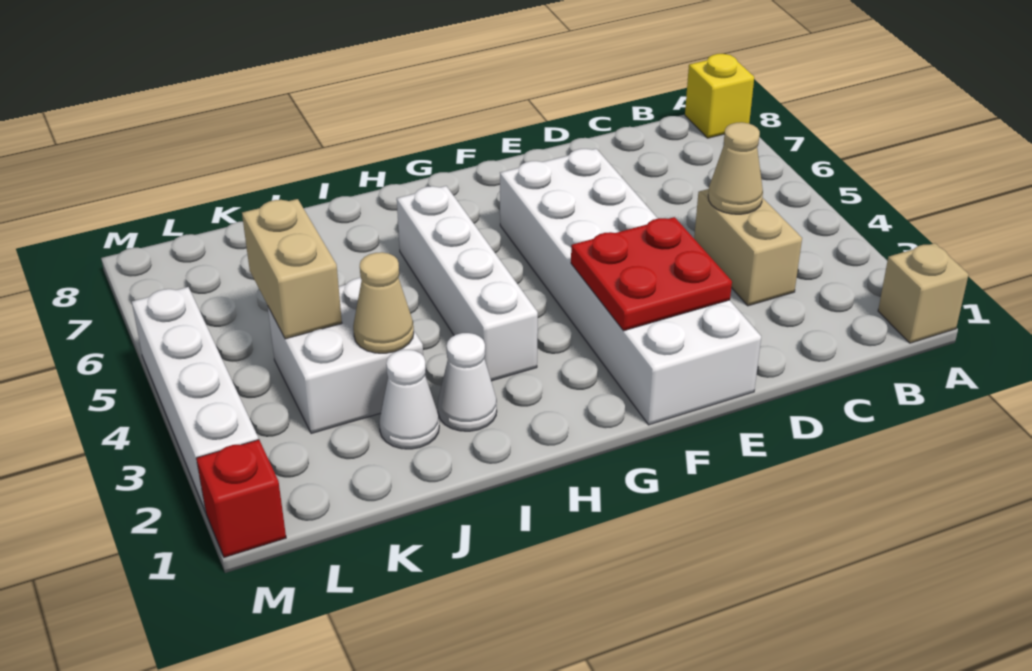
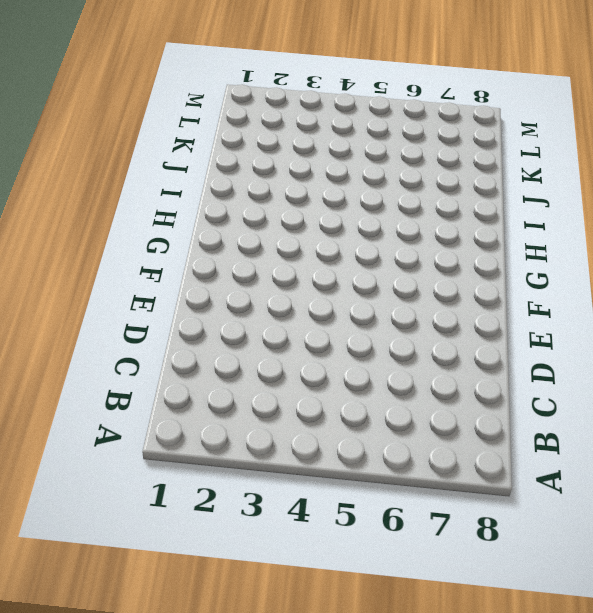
none -> tan 1x1 brick [878,243,969,343]
none -> yellow 1x1 brick [685,54,754,138]
none -> tan 1x2 brick [694,189,802,306]

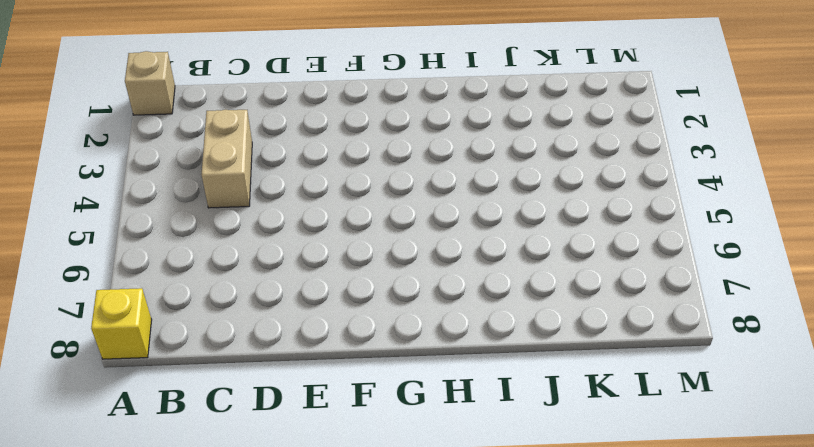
none -> white 2x6 brick [500,149,761,425]
none -> white 1x4 brick [397,186,538,381]
none -> white 1x1 cone [438,333,497,431]

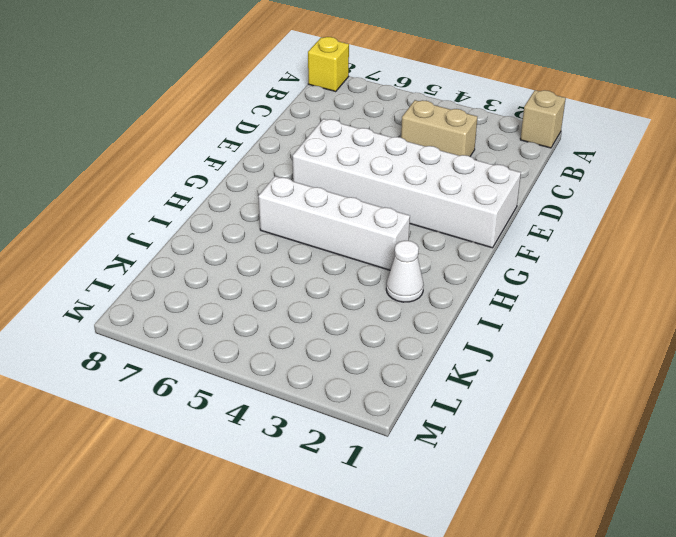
none -> white 1x1 cone [379,350,439,449]
none -> white 2x2 brick [268,278,423,434]
none -> red 1x1 brick [196,440,286,557]

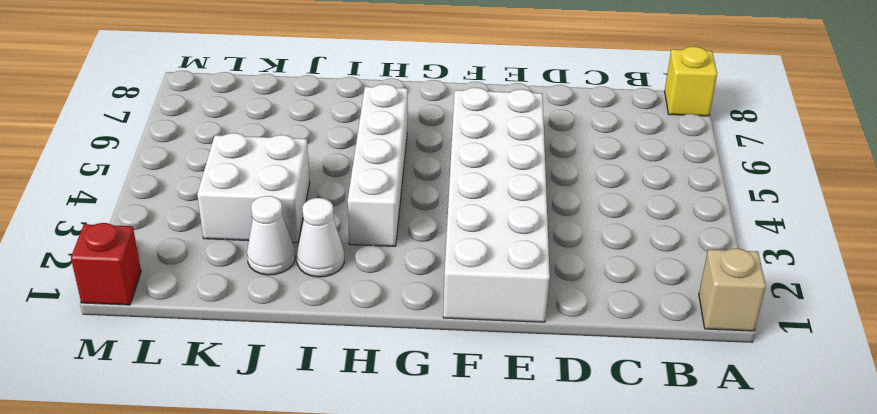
none -> tan 1x2 brick [694,189,802,306]
none -> white 1x4 brick [132,287,259,512]
none -> tan 1x1 cone [708,122,763,214]

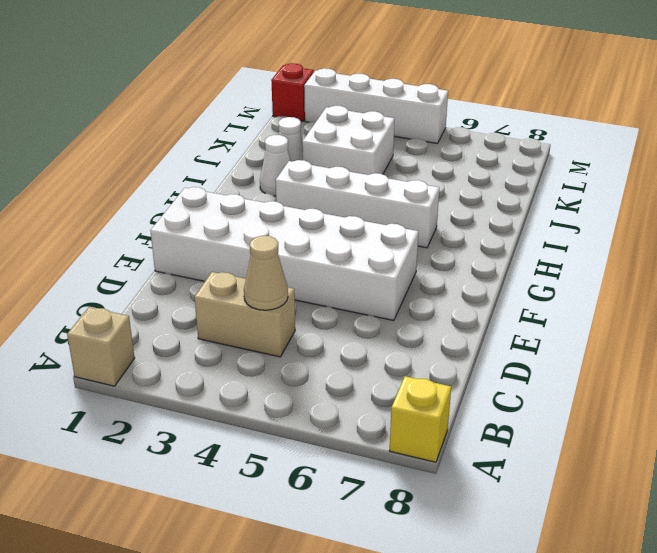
none -> red 2x2 plate [571,217,732,331]
none -> tan 1x1 cone [353,252,414,353]
none -> tan 1x2 brick [242,199,342,339]

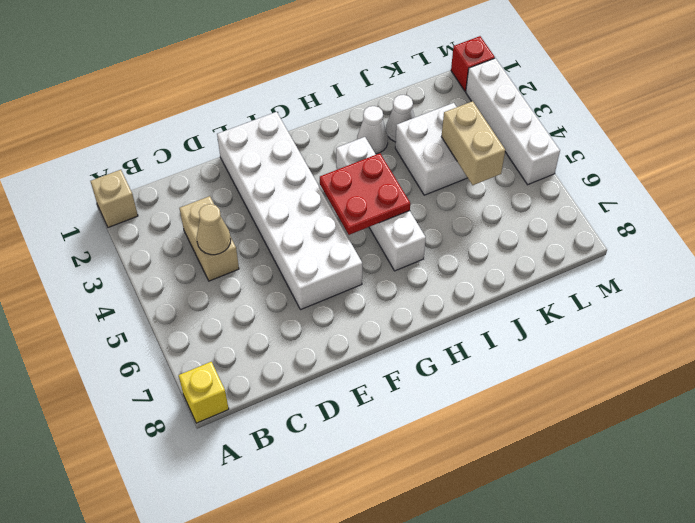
red 2x2 plate [320,153,410,235] -> red 2x2 plate moved to [571,217,732,331]
none -> tan 1x1 cone [353,252,414,353]

